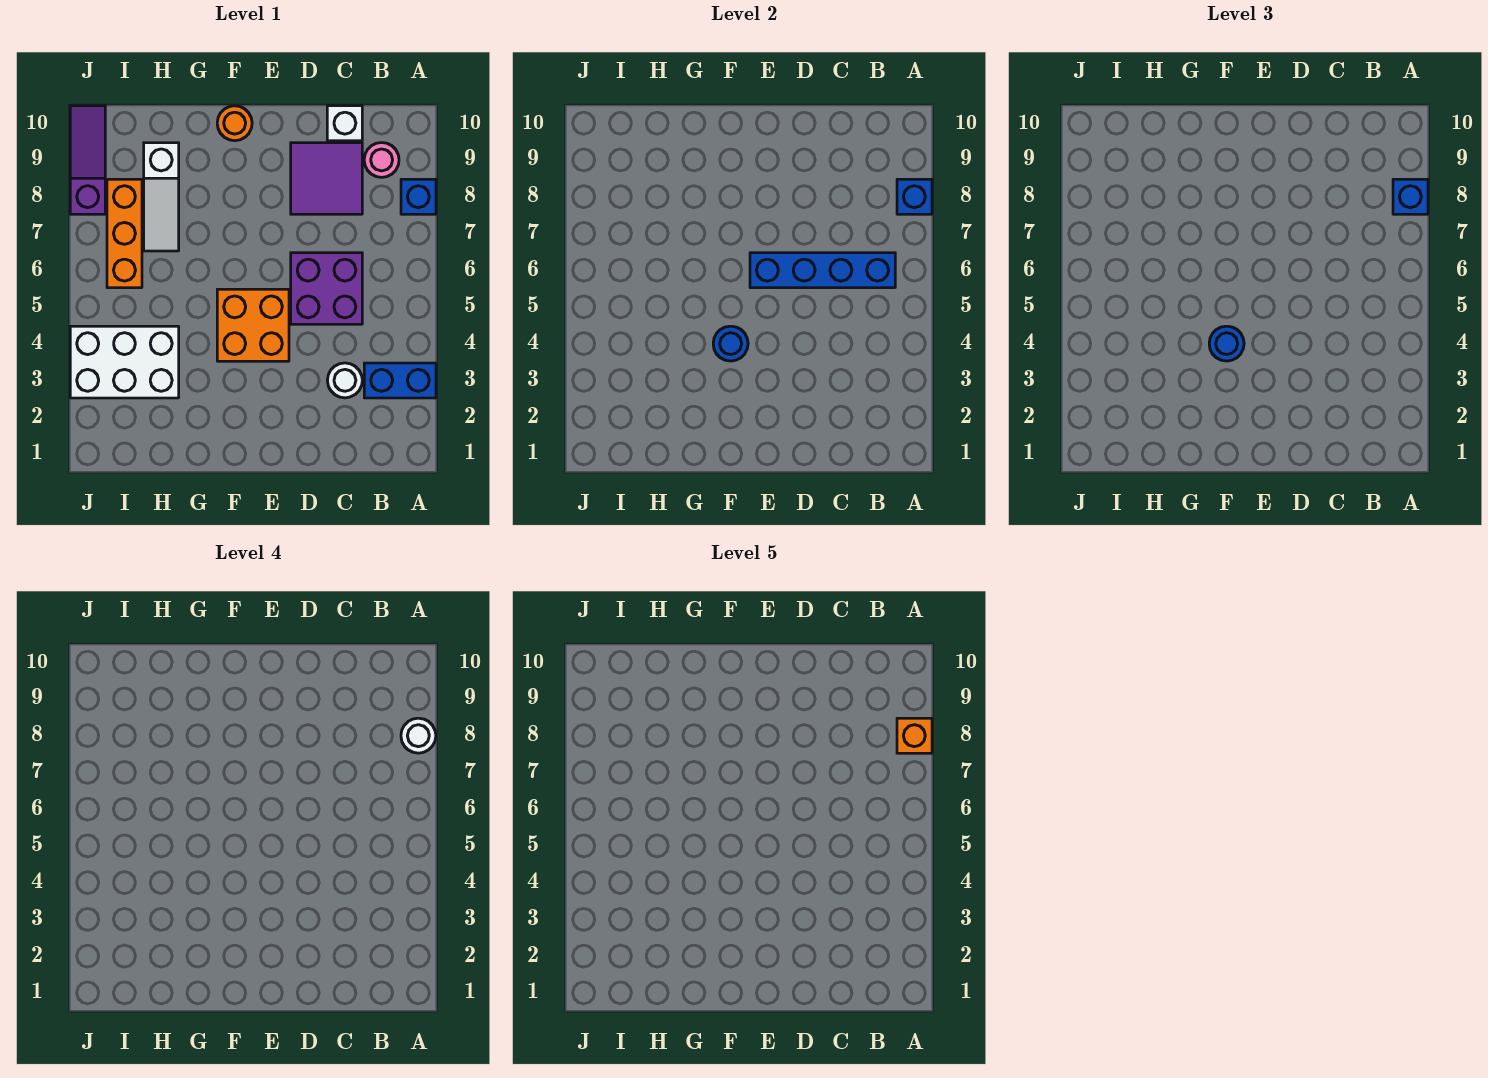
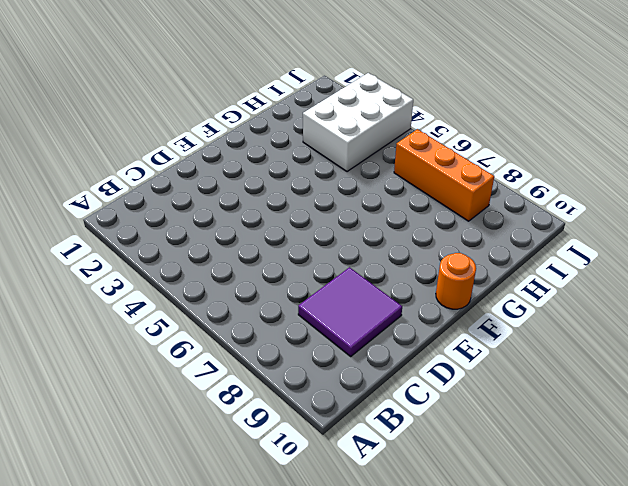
none -> blue 1x2 brick [364,363,436,398]
none -> blue 1x1 brick [401,179,436,214]
none -> pink 1x1 round brick [364,143,399,177]

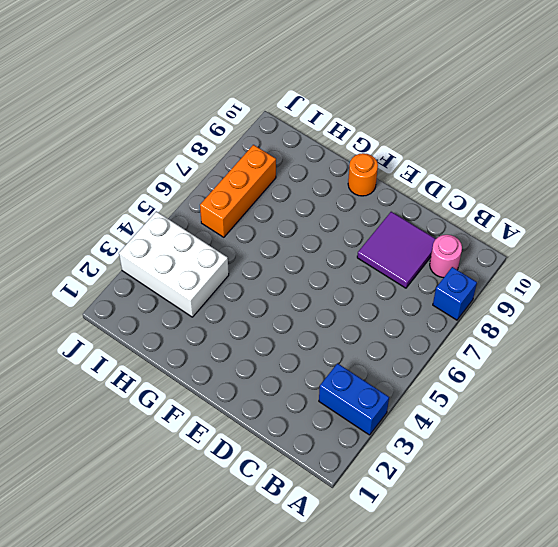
none -> white 1x1 round brick [327,363,362,398]
none -> purple 2x2 brick [291,253,362,324]
none -> white 1x1 brick [327,106,362,141]

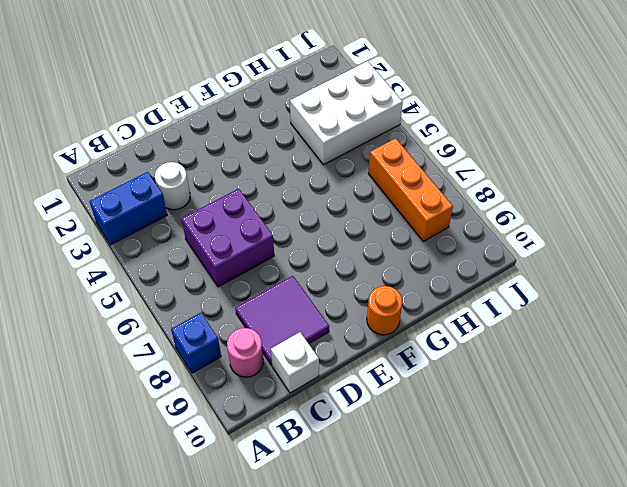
none -> orange 2x2 brick [217,289,289,361]
none -> white 1x3 slope [144,143,179,251]
none -> purple 1x3 slope [70,106,105,214]

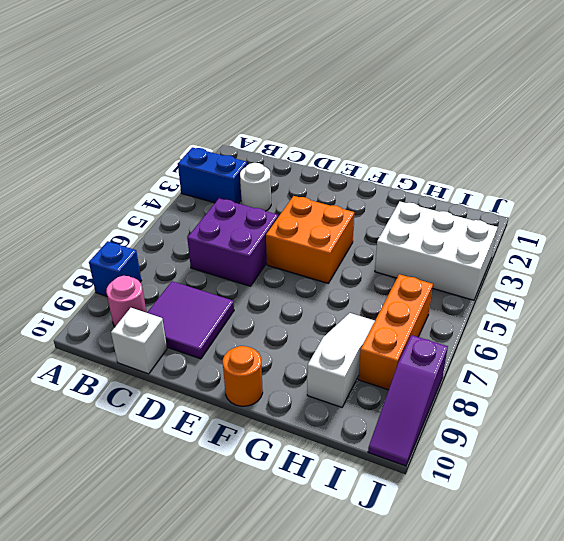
none -> blue 1x1 brick [897,179,932,214]
none -> blue 1x4 brick [750,253,895,288]
none -> blue 1x1 round brick [713,326,748,361]

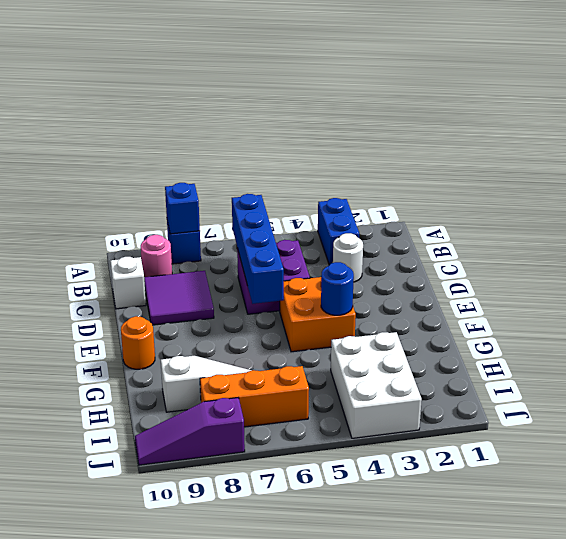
none -> blue 1x1 brick [1393,179,1428,214]
none -> blue 1x1 round brick [1209,326,1244,361]
none -> white 1x1 round brick [401,718,436,753]

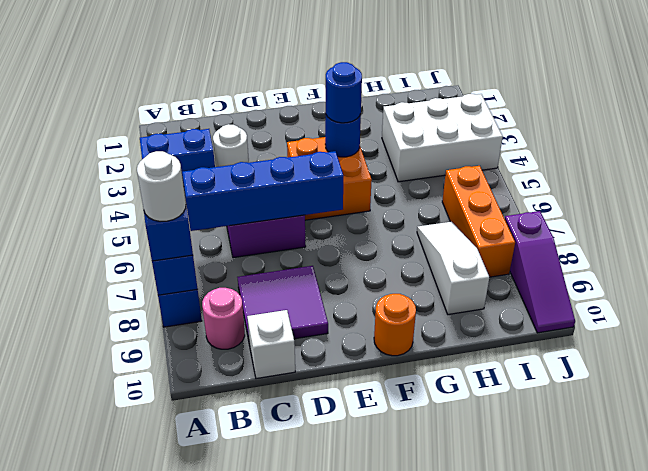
none -> orange 1x1 brick [897,718,932,753]

